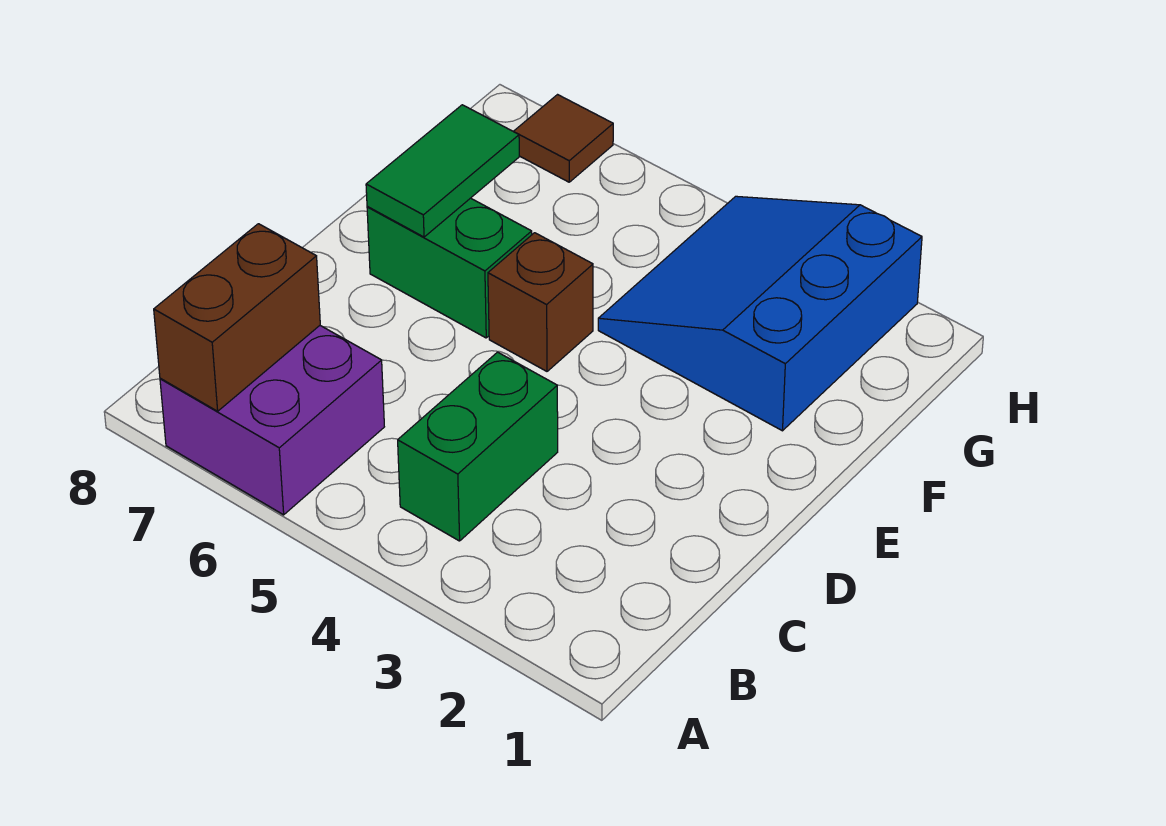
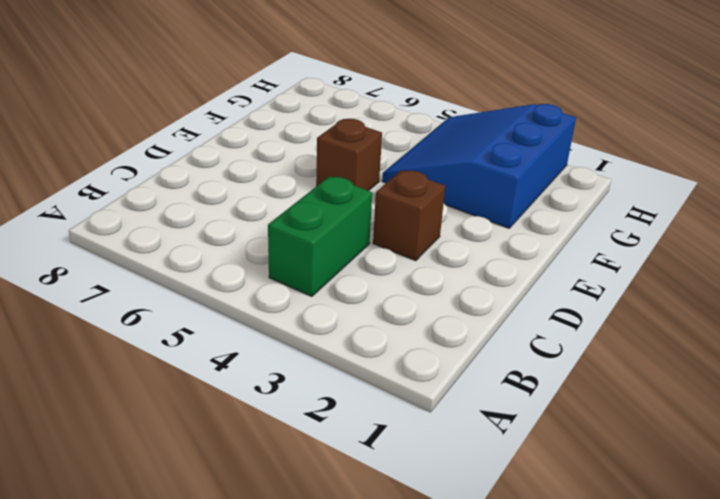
brown 1x1 brick [373,170,445,261] -> none
none -> purple 2x2 brick [160,326,384,515]
none -> green 1x2 brick [367,198,532,338]

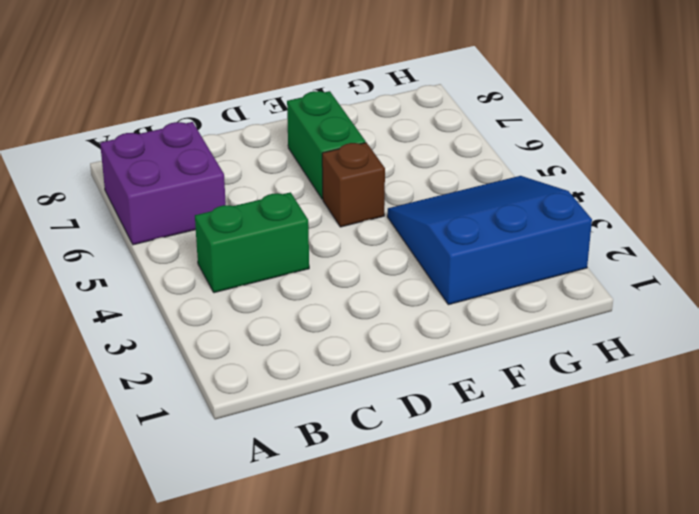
none -> brown 1x1 tile [513,95,613,182]
none -> brown 1x2 brick [154,224,320,411]

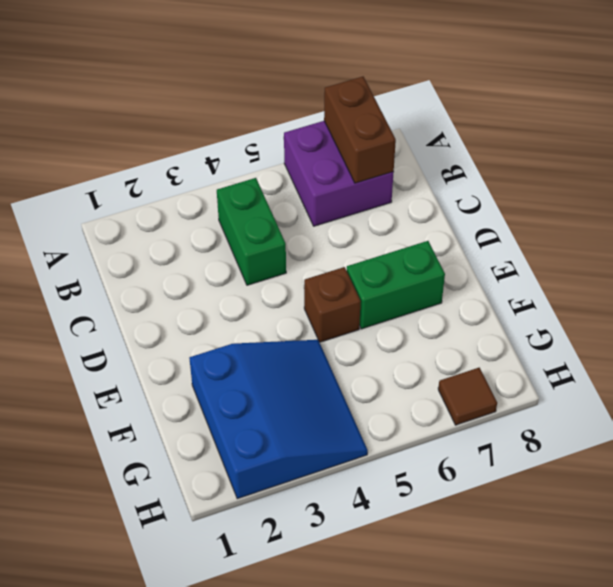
none -> green 1x2 tile [366,105,519,237]

